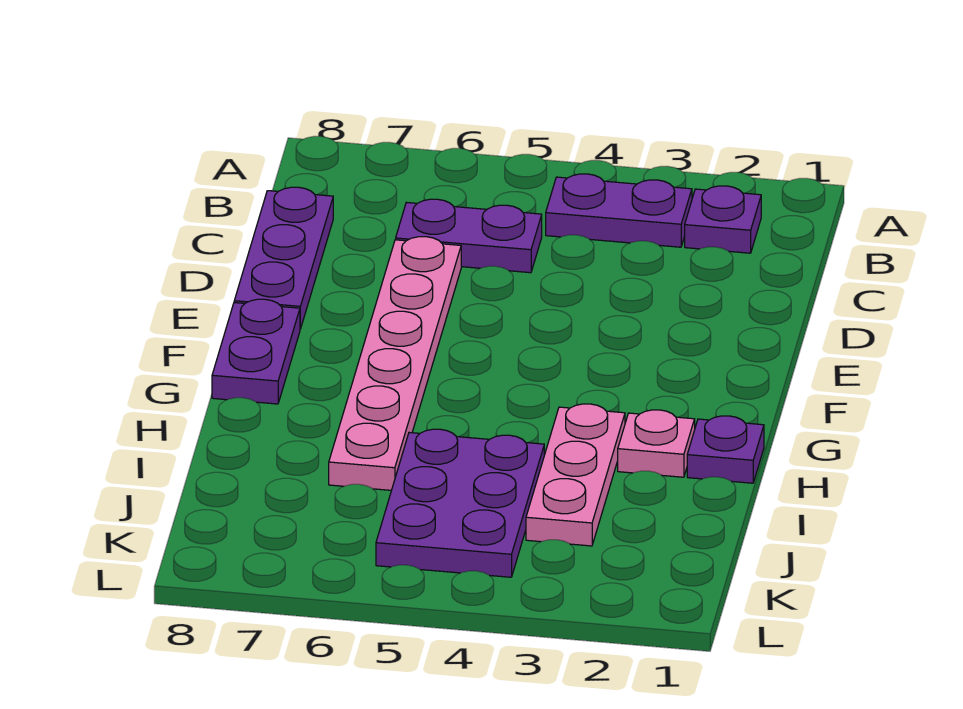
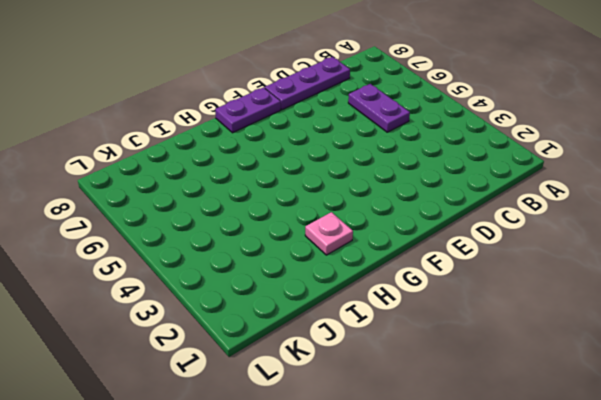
none -> purple 1x1 plate [685,186,761,253]
none -> purple 1x2 plate [546,174,692,247]

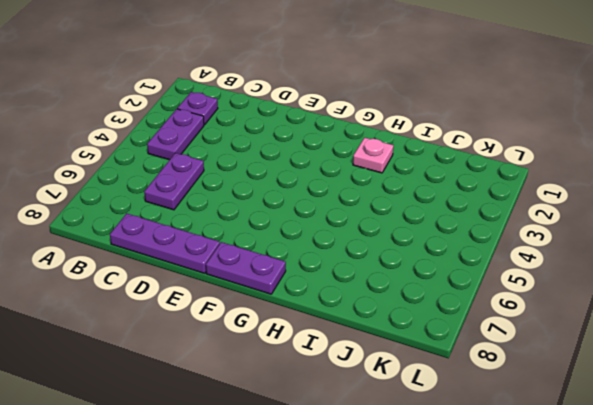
none -> pink 1x6 plate [329,237,461,490]
none -> purple 1x1 plate [687,416,764,483]

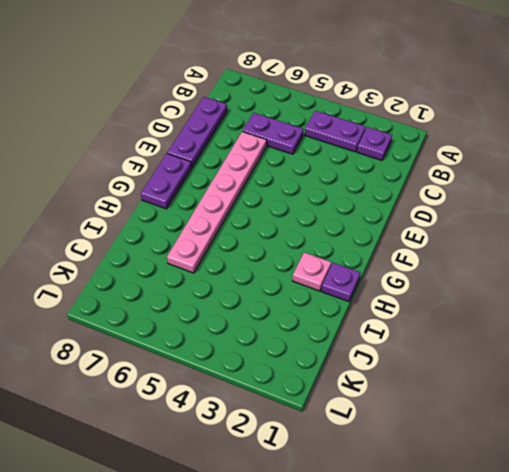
none -> pink 1x3 plate [526,404,625,546]
none -> purple 2x3 plate [376,429,544,577]

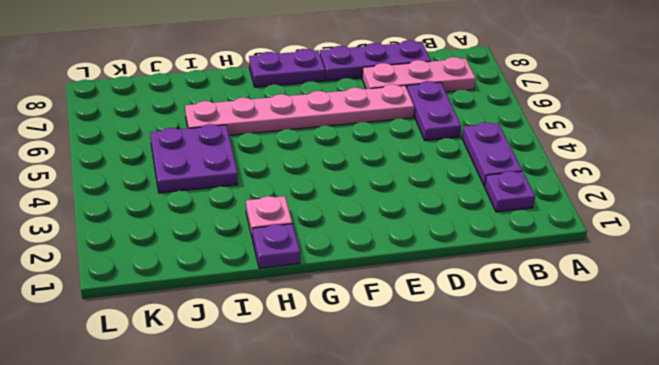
pink 1x3 plate [362,57,476,92] -> pink 1x3 plate moved to [526,404,625,546]
purple 2x2 plate [150,124,238,193] -> purple 2x3 plate [376,429,544,577]

